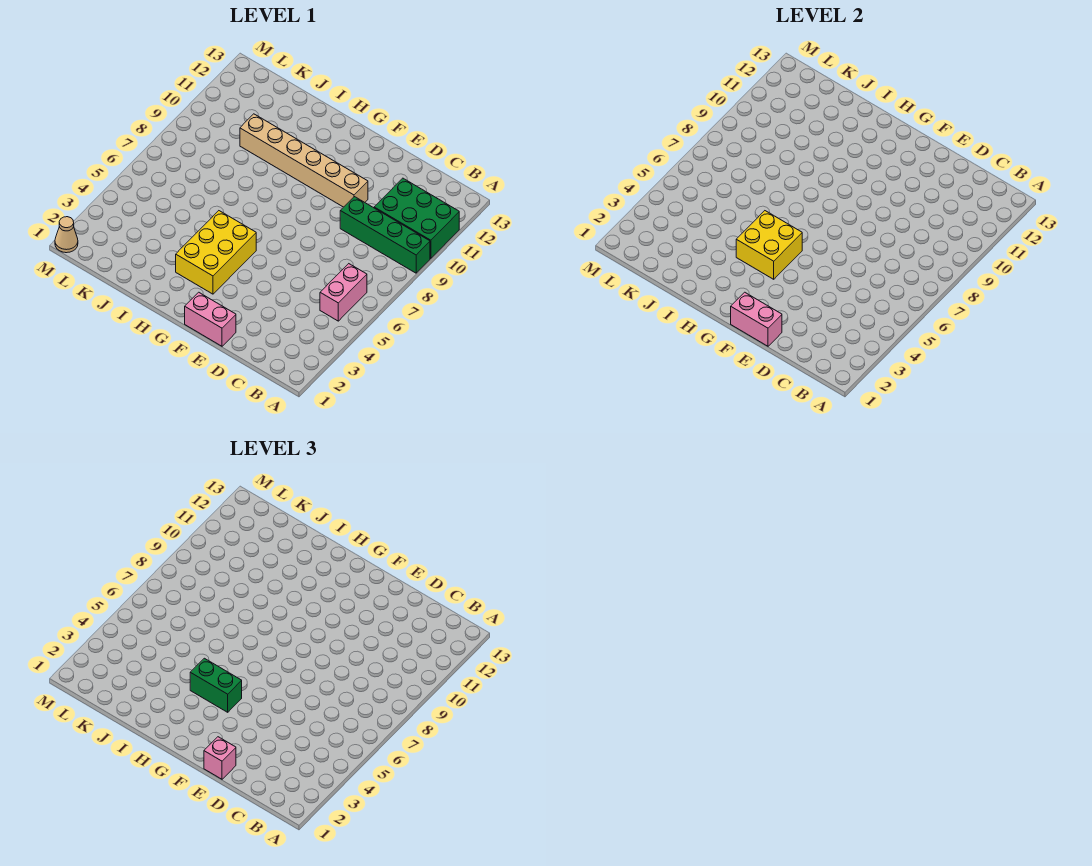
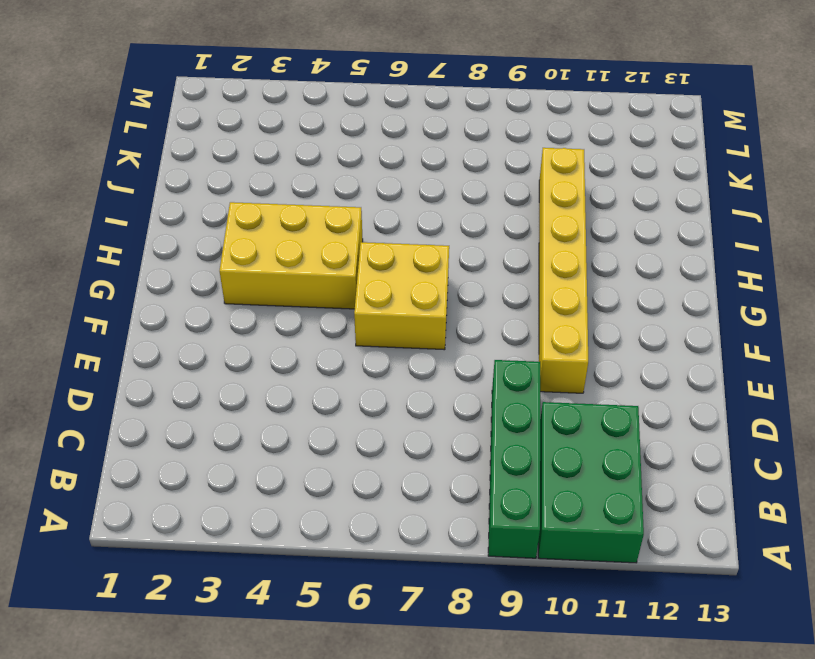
yellow 1x6 brick [539,148,588,393] -> tan 1x6 brick [240,114,368,207]
yellow 2x2 brick [354,242,449,350] -> yellow 2x2 brick moved to [736,211,802,279]
none -> pink 1x2 brick [320,264,367,321]
none -> pink 1x2 brick [185,292,236,346]

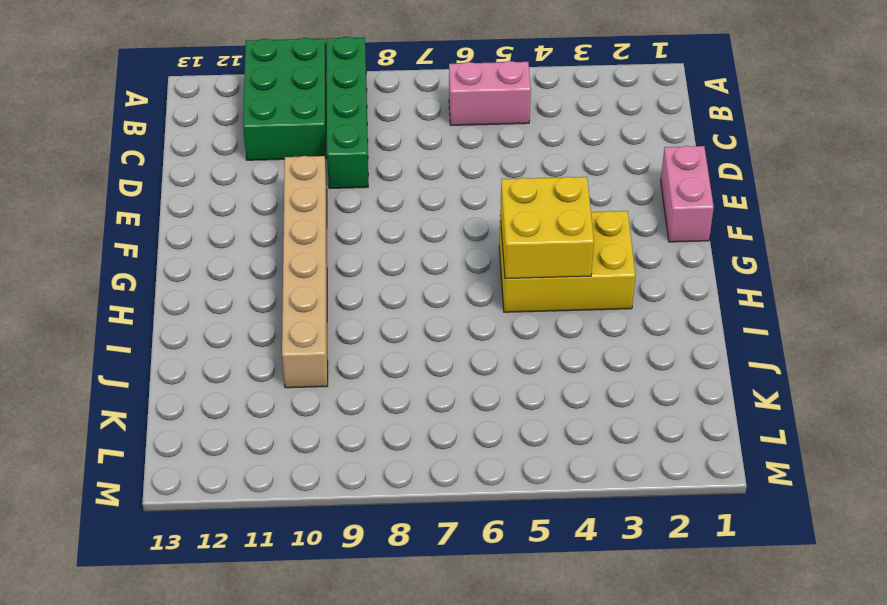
none -> tan 1x1 cone [55,217,78,253]
none -> pink 1x2 brick [731,292,782,346]

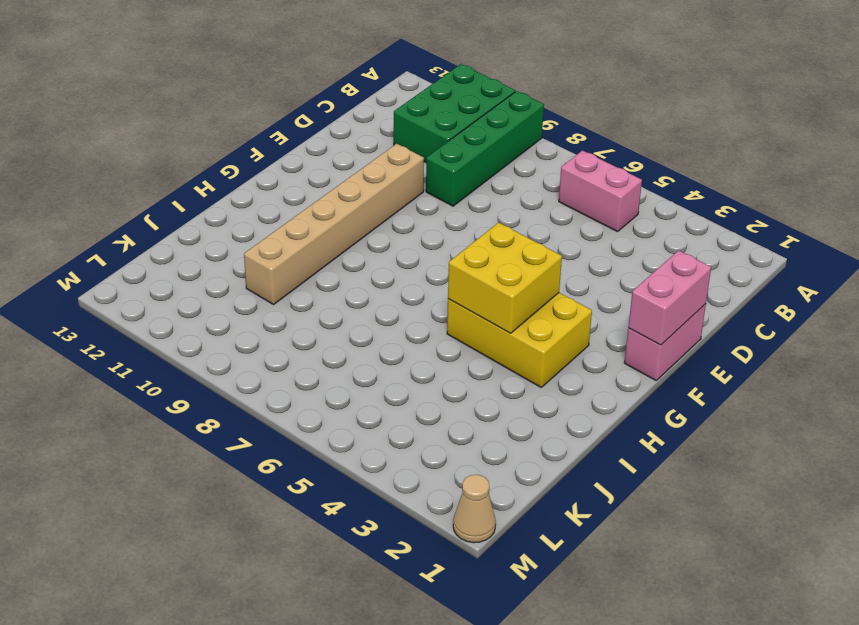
none -> pink 1x1 brick [204,737,236,779]
none -> green 1x2 brick [190,658,242,712]

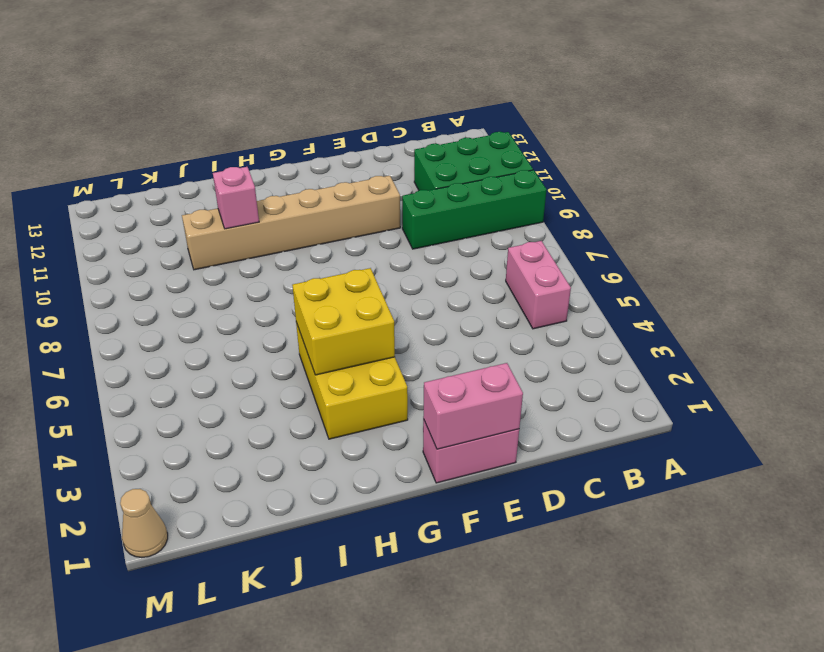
pink 1x1 brick [213,167,259,229] -> pink 1x1 brick moved to [204,737,236,779]
none -> green 1x2 brick [190,658,242,712]

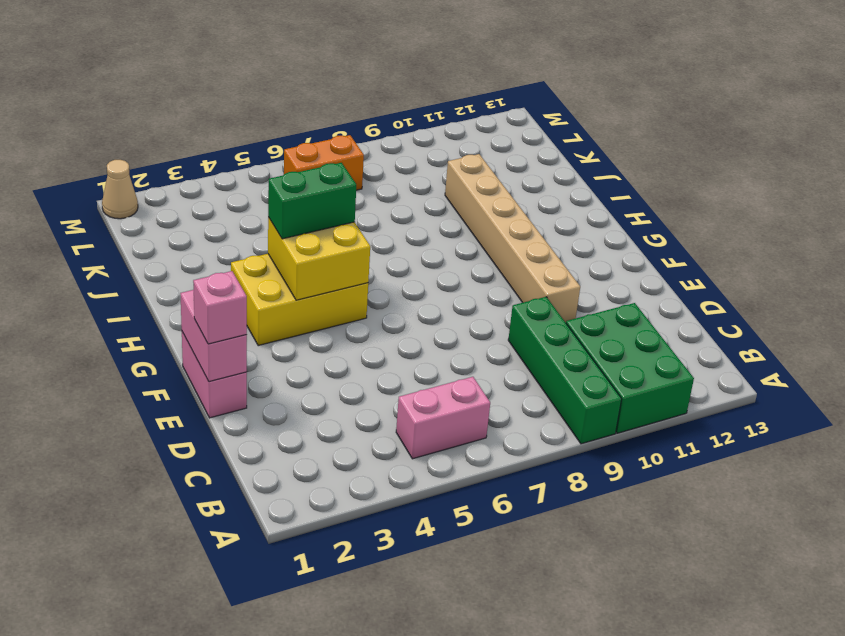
green 1x2 brick [268,163,356,239] -> green 1x2 brick turned to [190,658,242,712]
orange 1x2 brick [284,135,364,190] -> none

